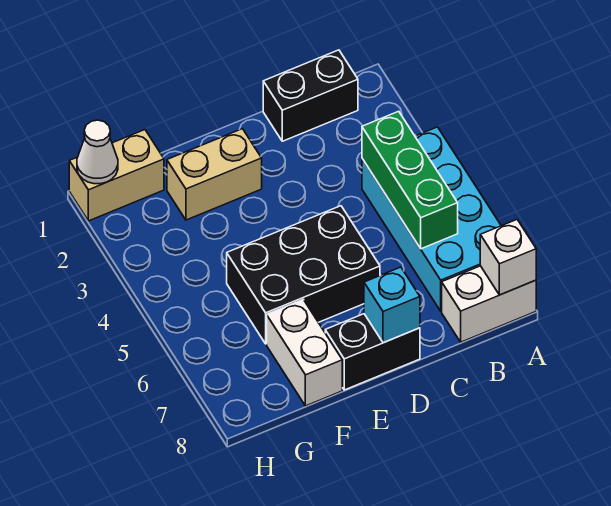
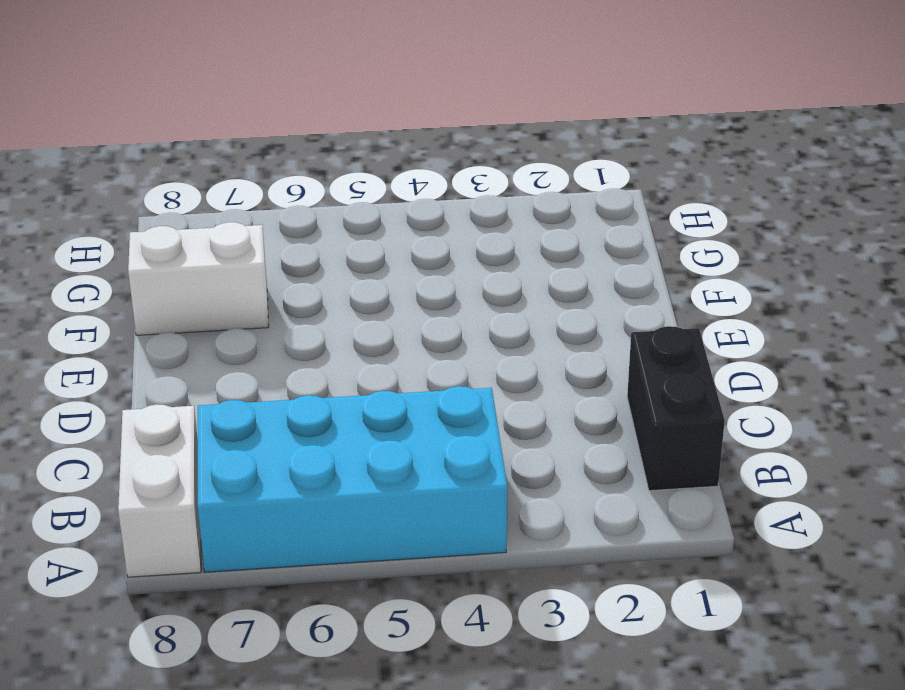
none -> black 2x3 brick [227,206,380,344]
none -> black 1x2 brick [325,314,420,390]
none -> tan 1x2 brick [167,129,262,220]

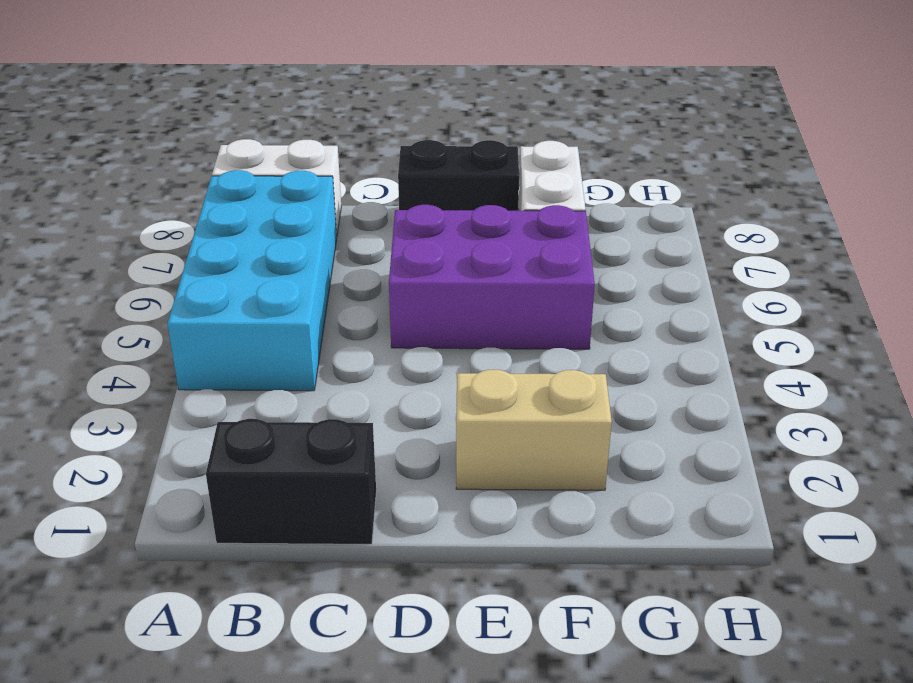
purple 2x3 brick [389,205,595,349] -> black 2x3 brick [227,206,380,344]
none -> tan 1x2 brick [69,130,164,221]
none -> white 1x1 brick [480,220,536,295]
none -> green 1x3 brick [362,111,458,249]

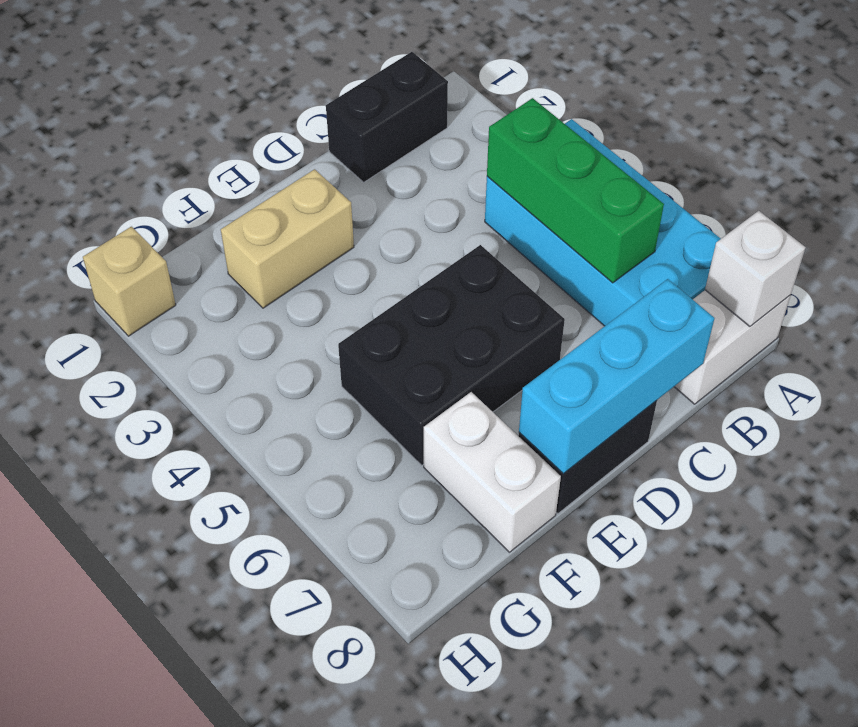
cyan 1x3 brick [519,279,715,474] -> cyan 1x1 brick [364,267,420,343]
tan 1x1 brick [83,227,176,336] -> tan 1x2 brick [69,130,164,221]
none -> white 1x1 cone [77,120,118,184]

